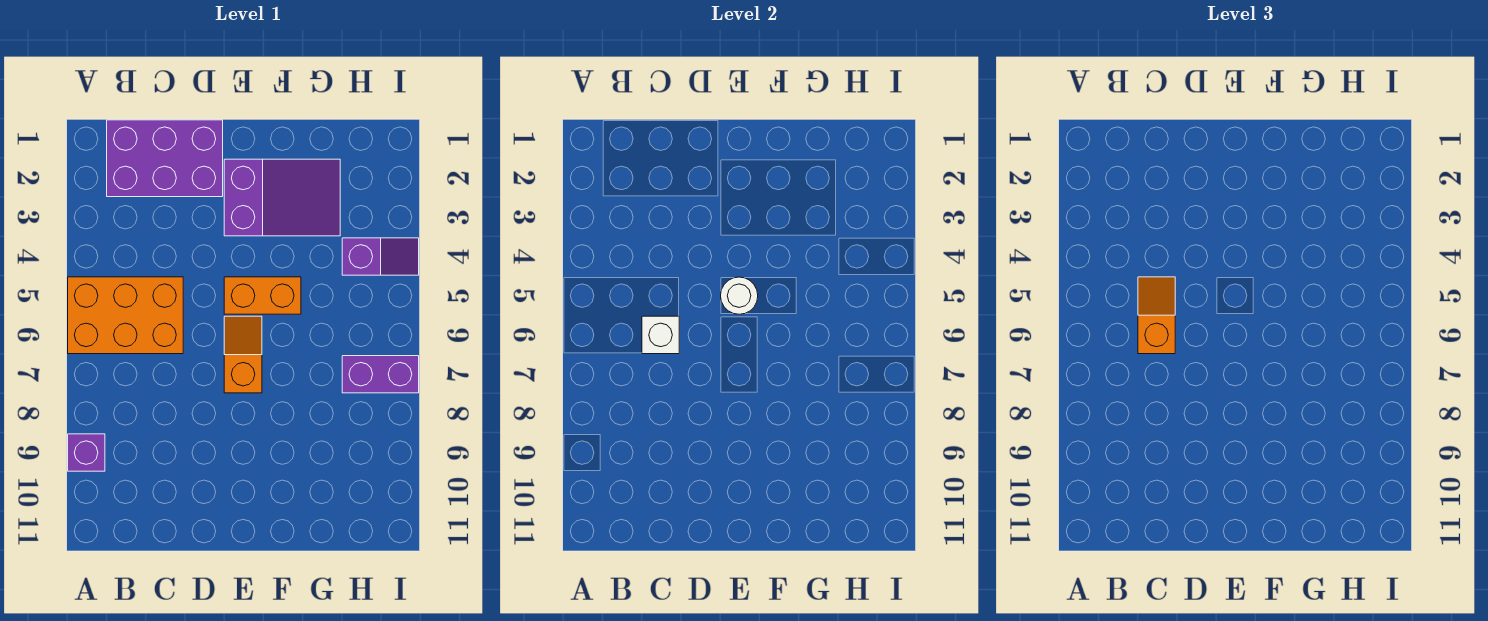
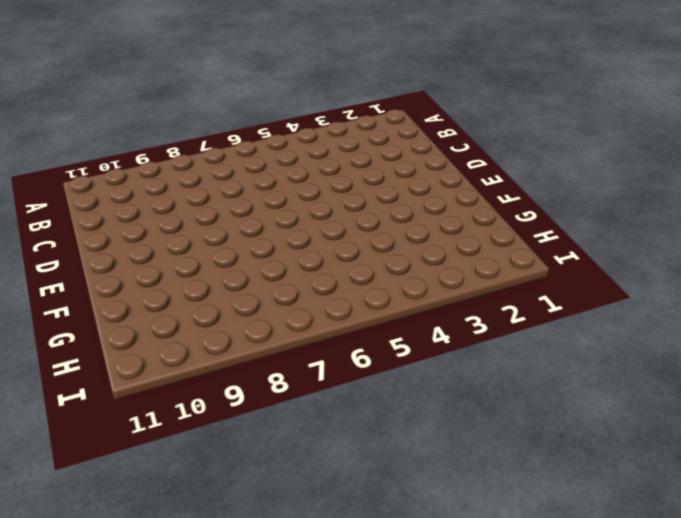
none -> orange 2x3 brick [68,277,183,354]
none -> purple 1x1 brick [68,434,105,471]

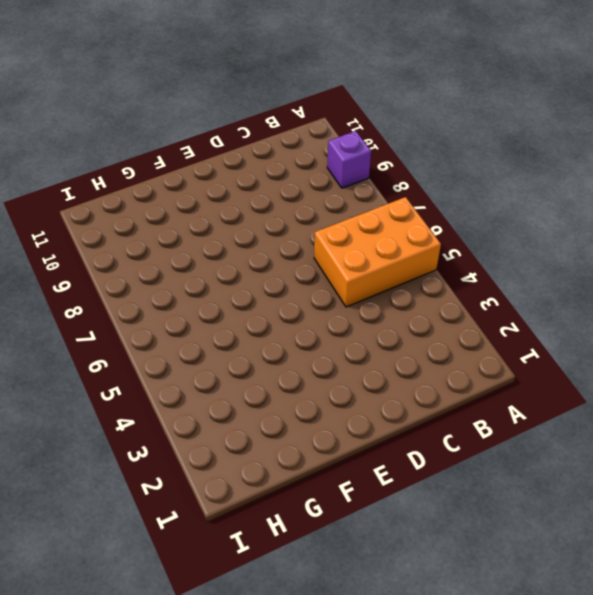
none -> purple 2x3 brick [107,120,223,197]
none -> purple 2x3 slope [224,159,340,236]

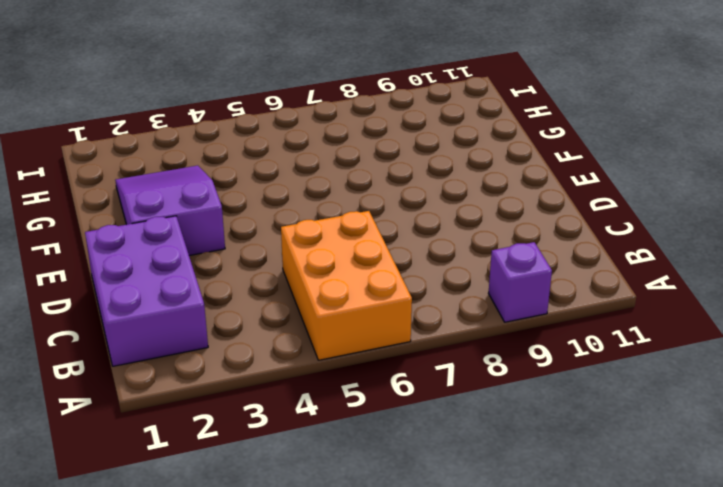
none -> orange 1x2 brick [224,277,301,314]
none -> orange 1x2 slope [224,316,262,393]

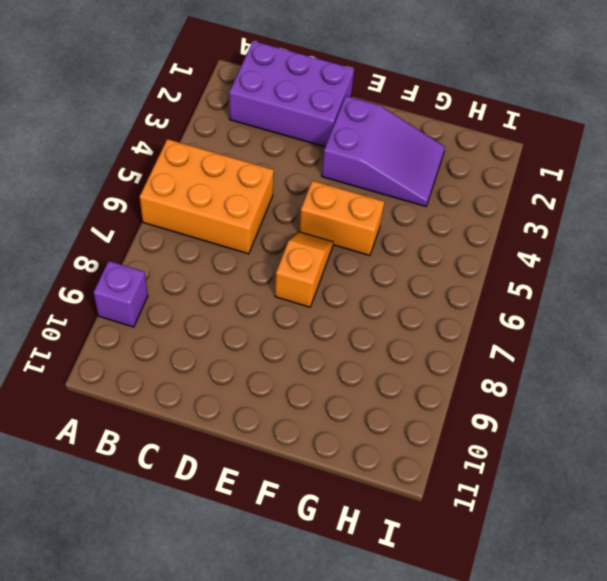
none -> purple 1x2 slope [342,238,419,275]
none -> purple 1x2 brick [342,356,419,393]

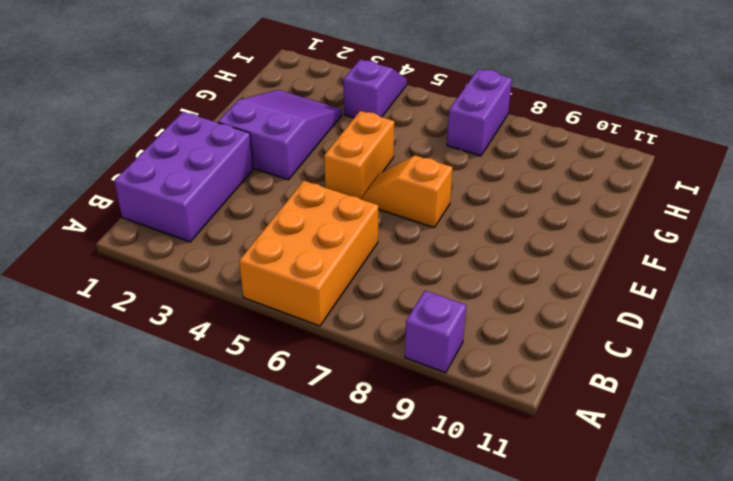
none -> white 1x1 brick [642,316,679,354]
none -> white 1x1 round brick [721,277,758,314]

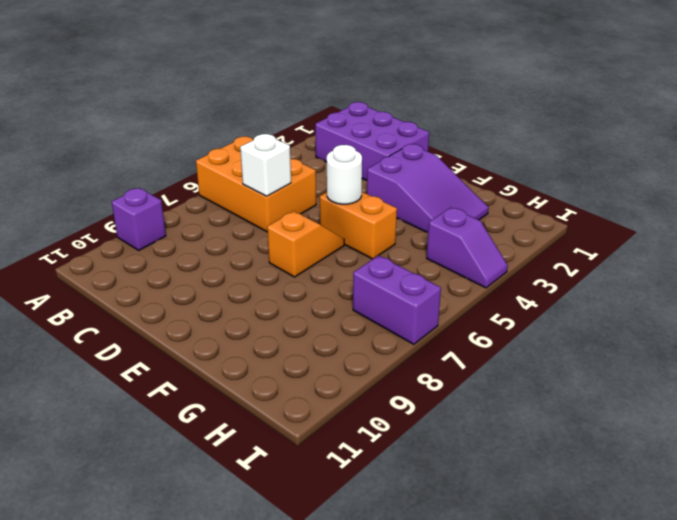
none -> orange 1x2 slope [1138,277,1175,354]

